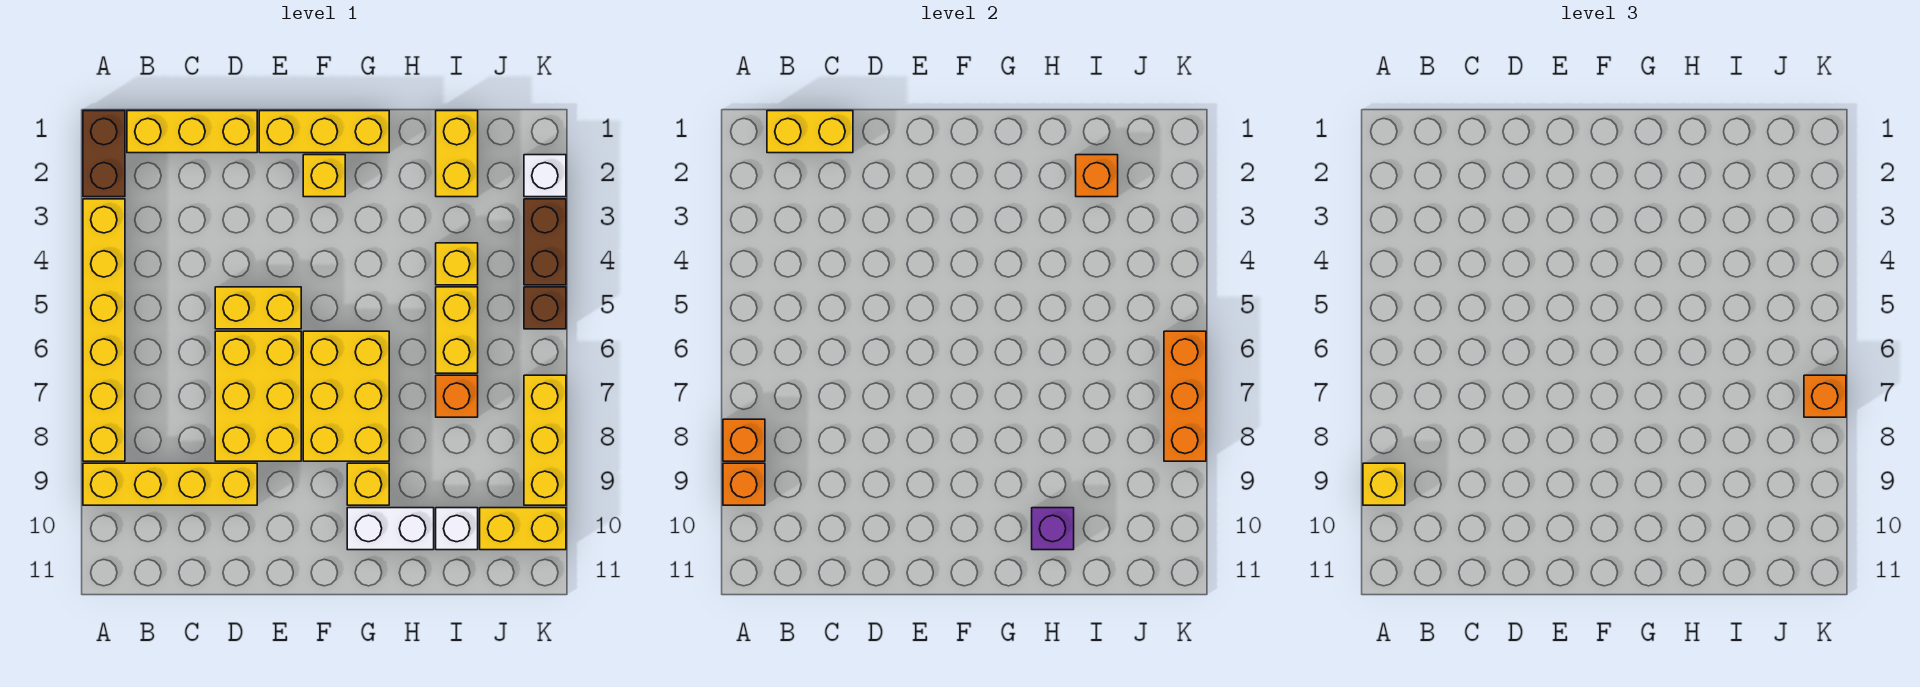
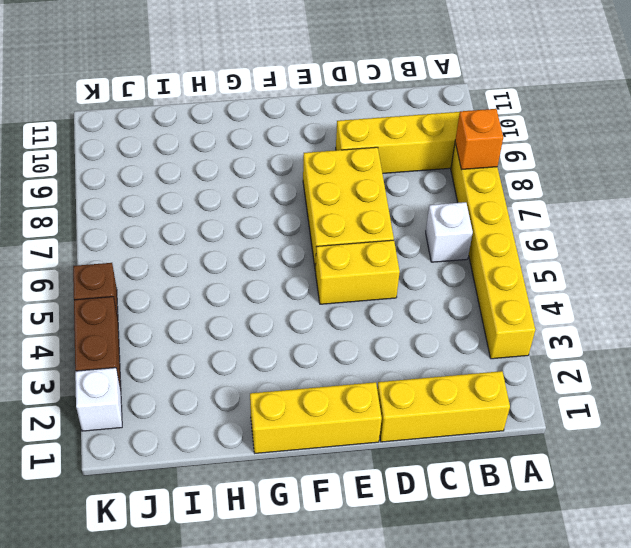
white 1x1 brick [426,202,473,262] -> white 1x1 brick moved to [436,508,478,550]
none -> brown 1x2 brick [83,111,125,197]
none -> yellow 1x1 brick [303,155,345,197]
none -> yellow 2x3 brick [303,331,389,461]

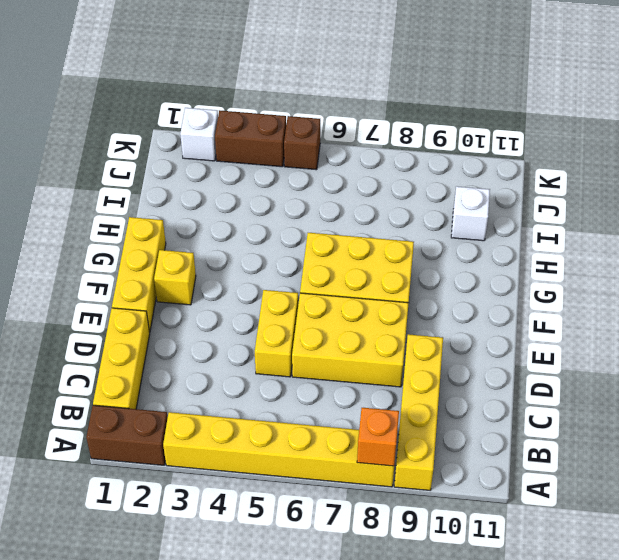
none -> yellow 1x1 brick [347,463,389,505]
none -> white 1x2 brick [347,508,434,550]
none -> yellow 1x2 brick [436,111,478,197]

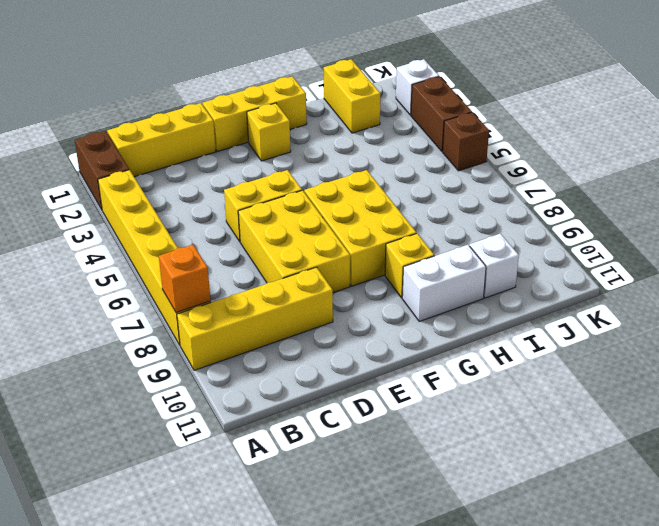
none -> yellow 1x1 brick [436,243,478,285]
none -> yellow 1x2 brick [436,287,478,373]
none -> orange 1x1 brick [436,375,478,417]

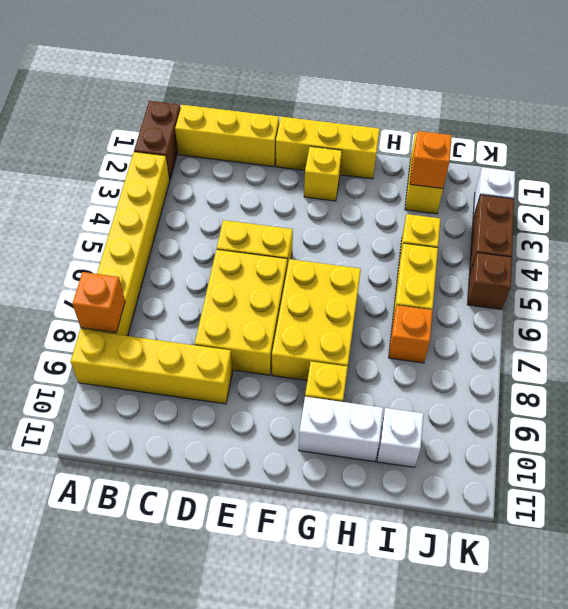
none -> yellow 1x2 brick [480,508,566,550]
none -> yellow 1x3 brick [524,375,566,505]
none -> orange 1x1 brick [723,463,765,505]

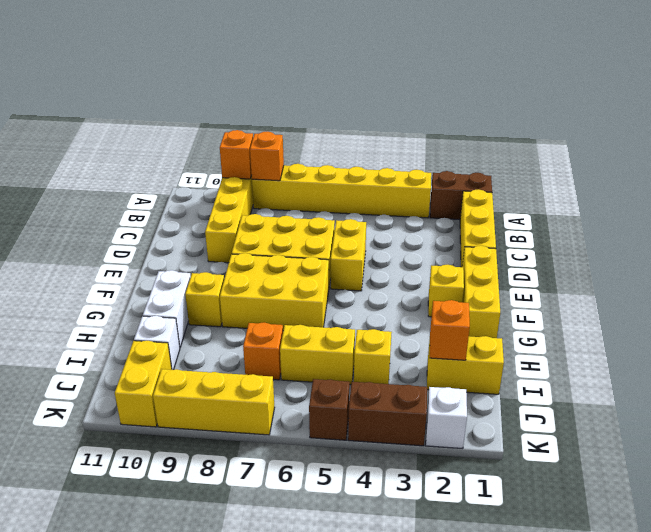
none -> yellow 1x2 brick [767,111,853,153]
none -> purple 1x1 brick [1032,508,1074,550]
none -> orange 1x3 brick [1164,331,1206,461]

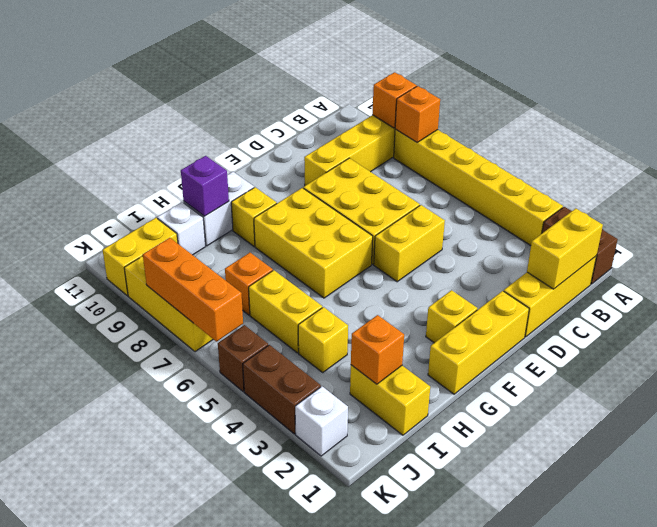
none -> yellow 1x1 brick [1363,463,1405,505]
none -> orange 1x1 brick [1804,375,1846,417]

